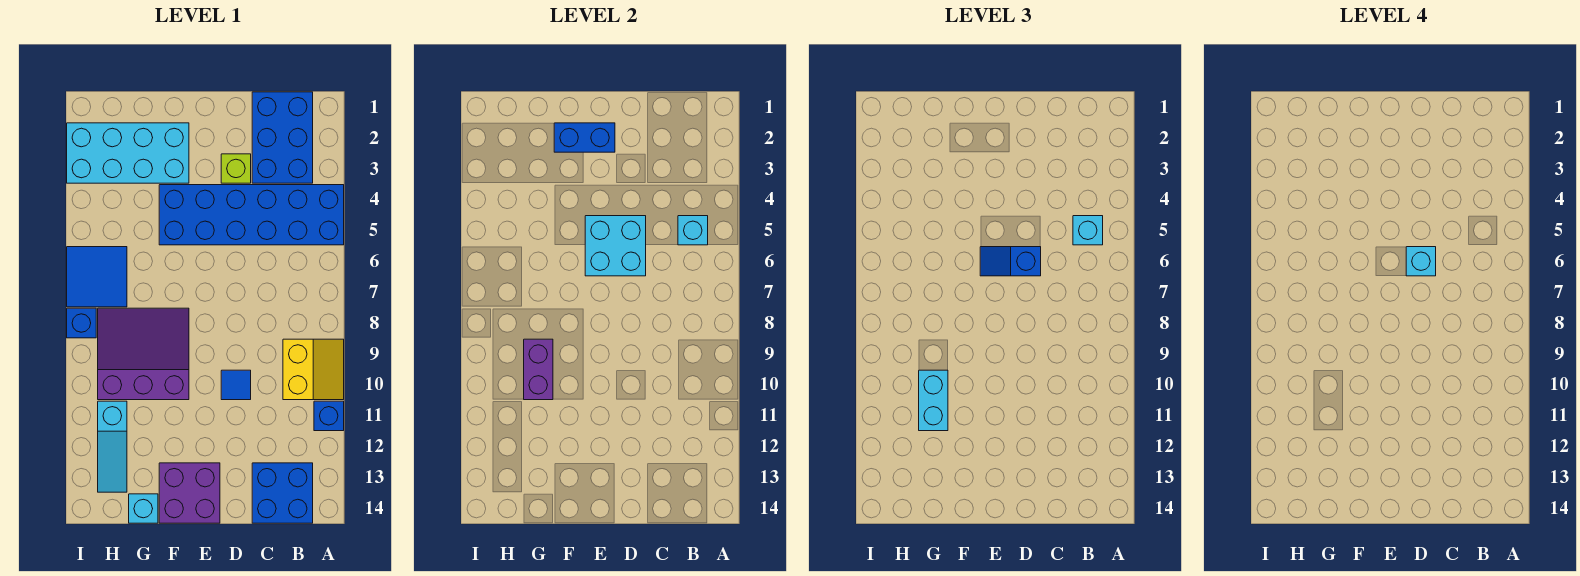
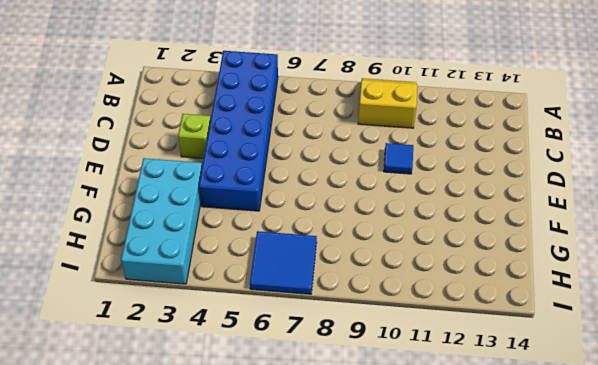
none -> blue 1x1 brick [314,401,344,431]
none -> blue 2x3 brick [252,92,313,183]
none -> blue 2x2 brick [252,463,313,523]

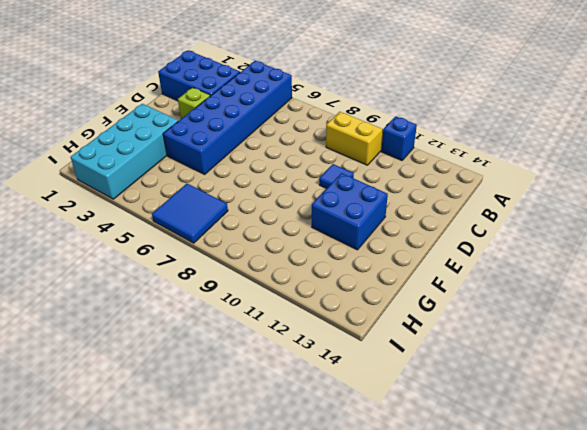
blue 2x2 brick [312,173,388,250] -> blue 2x2 brick moved to [252,463,313,523]
none -> purple 2x2 brick [159,463,220,523]
none -> purple 3x3 slope [98,308,189,400]
none -> cyan 1x1 brick [129,494,158,523]

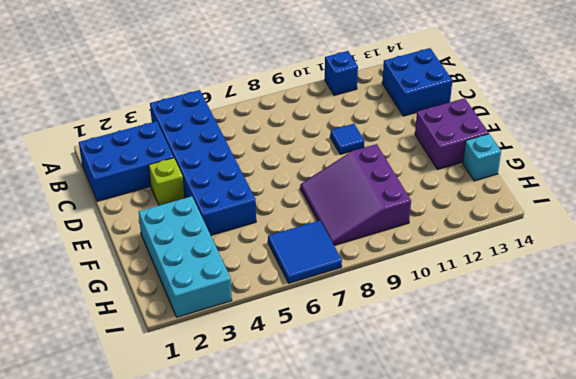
none -> yellow 2x2 slope [283,339,344,400]
none -> cyan 1x3 slope [98,401,127,492]
none -> blue 1x1 brick [67,308,96,338]

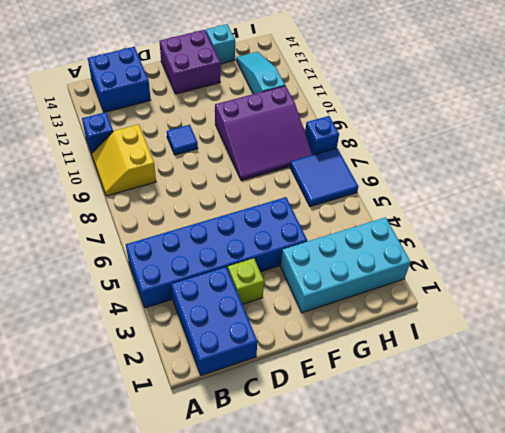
none -> cyan 1x1 brick [678,216,708,245]
none -> cyan 2x2 brick [585,216,646,276]
none -> blue 1x2 brick [554,123,615,152]

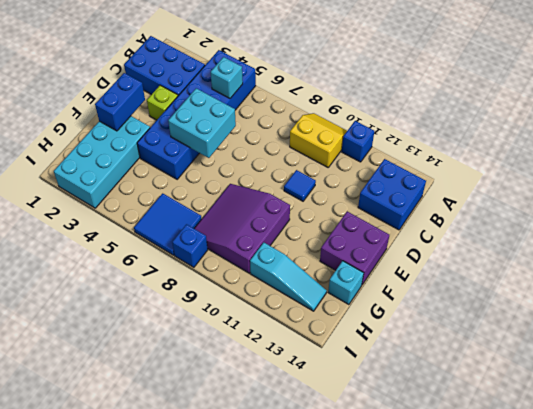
none -> purple 1x2 brick [524,339,553,400]
none -> cyan 1x1 brick [1073,216,1103,245]
none -> blue 1x2 slope [980,247,1041,276]

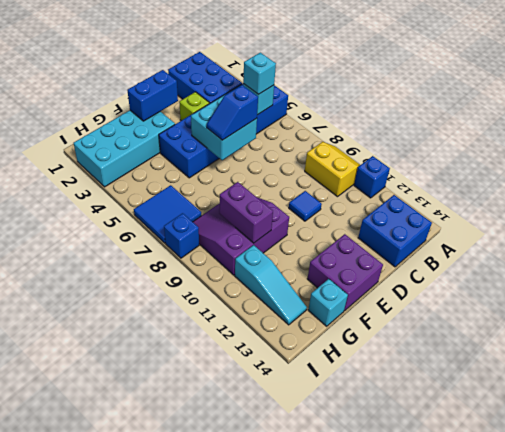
none -> cyan 1x2 brick [919,370,948,431]
none -> cyan 1x1 brick [1406,247,1436,276]

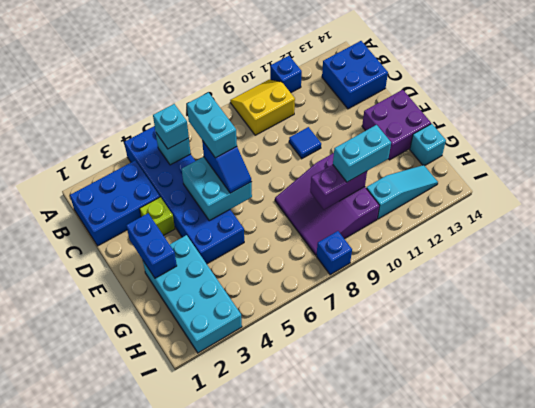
cyan 1x2 brick [187,92,237,158] -> cyan 1x1 brick [1406,247,1436,276]
none -> blue 2x2 tile [67,247,127,307]

